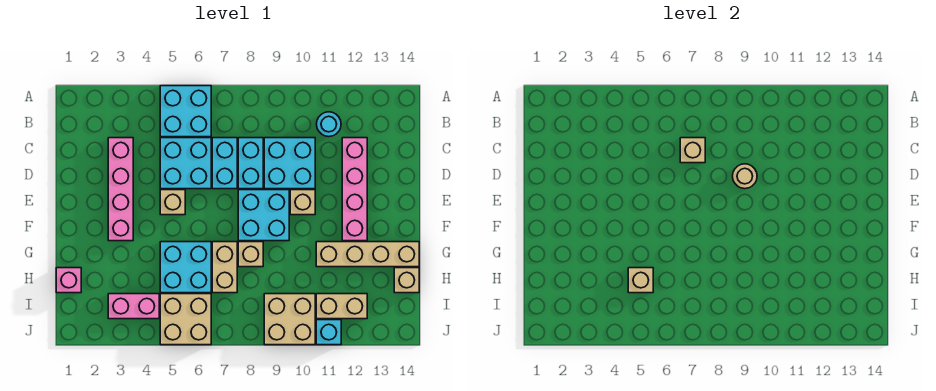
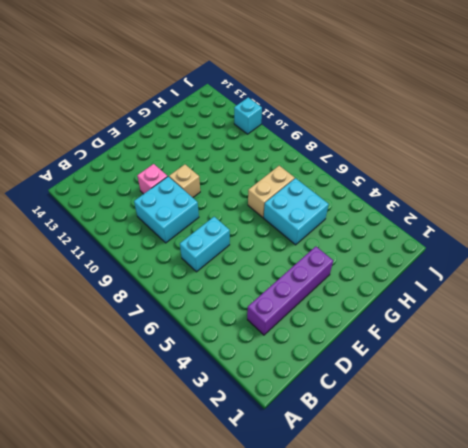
purple 1x4 brick [247,247,333,335] -> pink 1x4 brick [108,138,133,241]
pink 1x1 brick [137,164,168,194] -> pink 1x1 brick moved to [56,268,81,293]
none -> cyan 2x2 brick [160,86,211,137]
none -> cyan 1x1 round brick [317,112,341,137]
none -> cyan 2x2 brick [160,138,211,189]

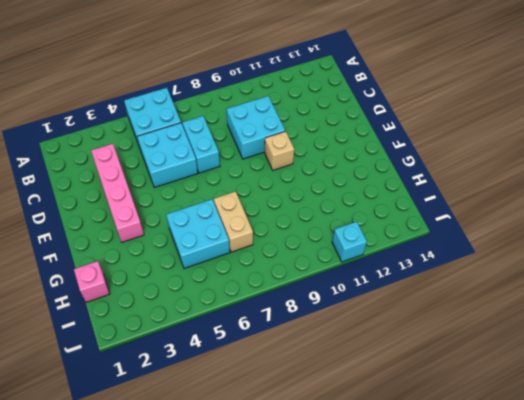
none -> cyan 1x1 round brick [317,112,341,137]
none -> cyan 1x2 brick [238,138,263,189]
none -> pink 1x4 brick [342,138,367,241]

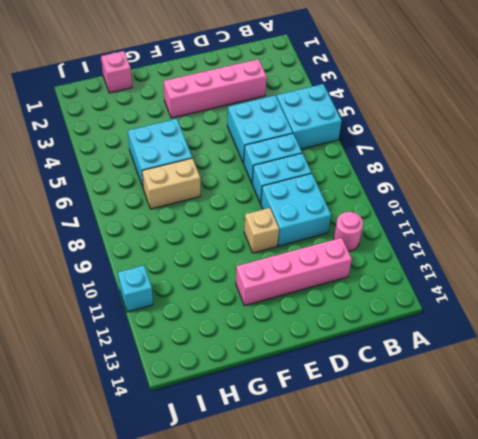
pink 1x1 round brick [334,212,363,251] -> cyan 1x1 round brick [317,112,341,137]
none -> tan 1x1 brick [160,190,185,215]
none -> cyan 2x2 brick [238,190,289,241]
none -> tan 1x1 brick [238,242,263,267]

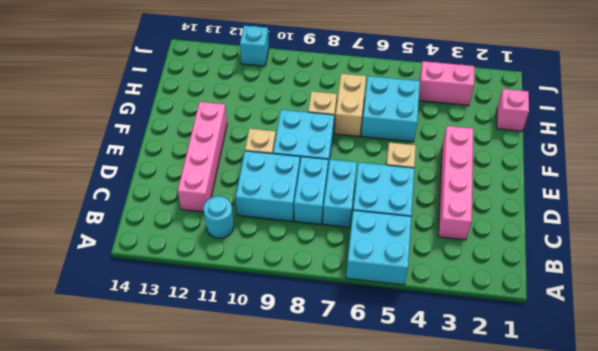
none -> tan 1x4 brick [316,242,419,267]
none -> tan 1x1 brick [394,268,419,293]
none -> tan 2x2 brick [160,294,211,345]

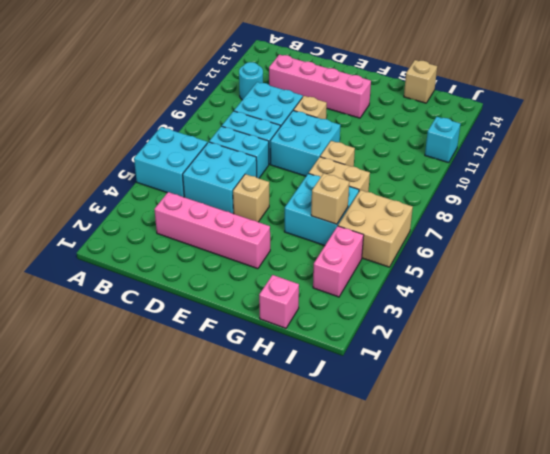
none -> tan 1x4 brick [316,242,419,267]
none -> tan 2x2 brick [264,294,315,345]
none -> tan 1x2 brick [316,294,367,319]

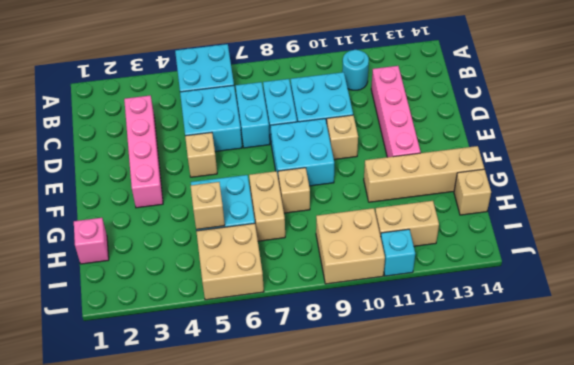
none -> pink 1x2 brick [108,294,159,319]
none -> tan 1x1 brick [680,138,705,163]
none -> tan 1x1 round brick [733,164,757,189]

